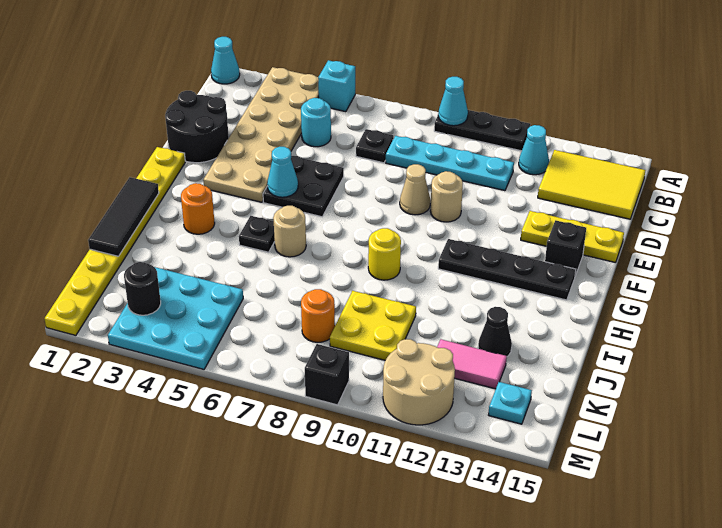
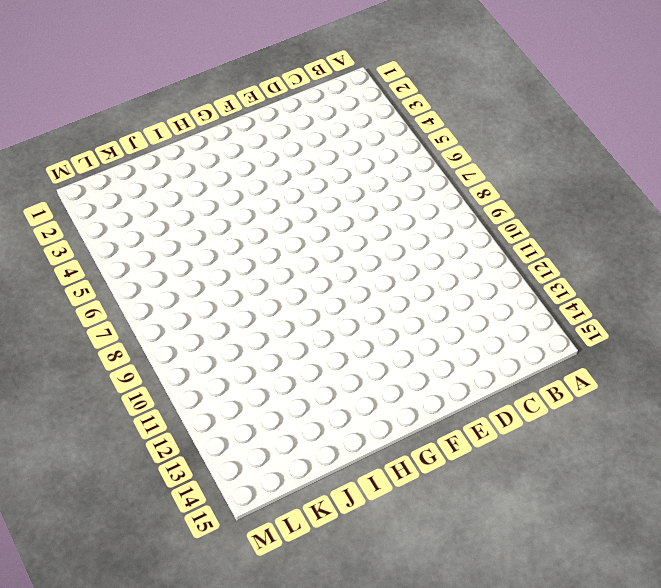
none -> cyan 1x1 cone [211,37,240,84]
none -> tan 2x6 plate [203,67,319,202]
none -> cyan 1x1 brick [318,60,355,112]
none -> black 1x3 plate [434,110,530,151]

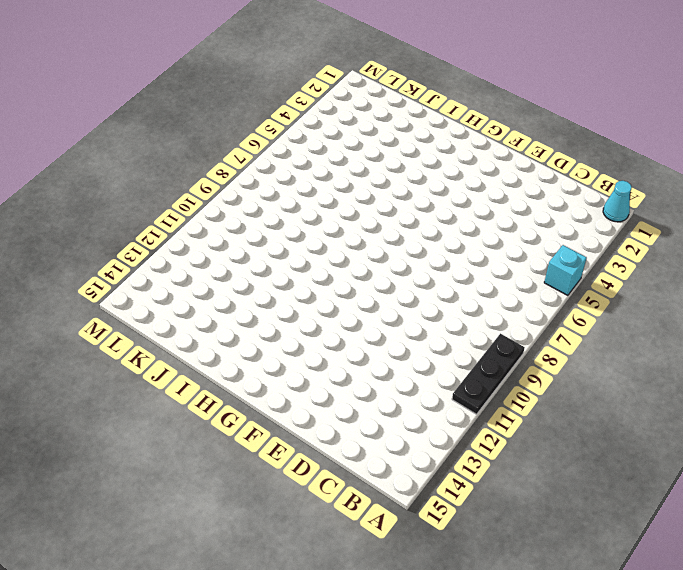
none -> tan 2x6 plate [203,67,319,202]
none -> cyan 1x1 cone [519,125,549,175]
none -> yellow 2x3 tile [538,150,645,219]
none -> cyan 1x1 round brick [301,98,331,147]

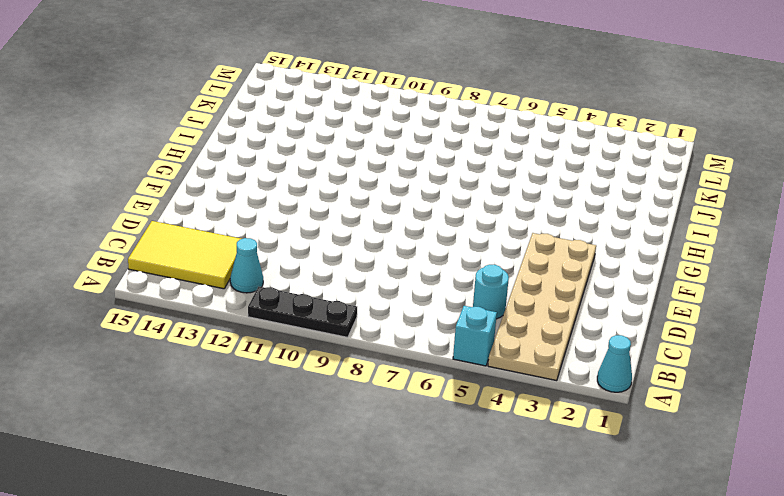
none -> black 1x1 plate [356,129,394,163]
none -> cyan 1x4 plate [386,136,514,191]
none -> black 2x2 round brick [165,91,229,163]
none -> black 2x2 plate [263,156,344,217]

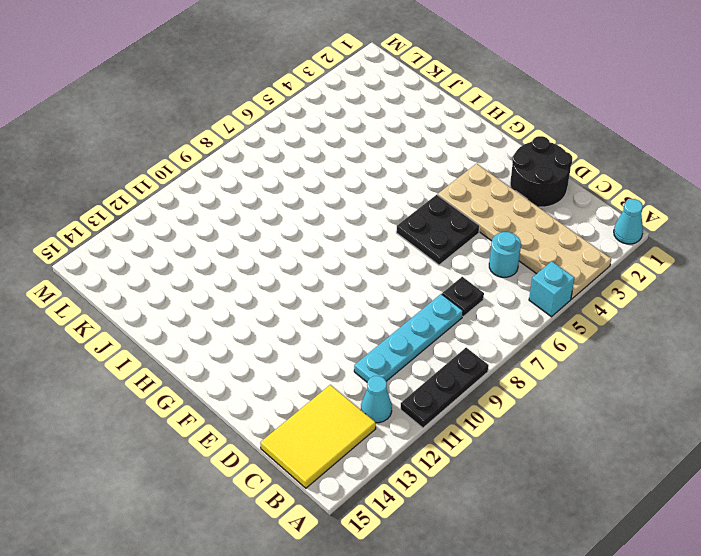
none -> tan 1x1 cone [400,164,431,215]
none -> tan 1x1 round brick [430,171,463,222]
none -> yellow 1x3 plate [521,211,624,262]
none -> yellow 1x8 plate [45,147,185,335]

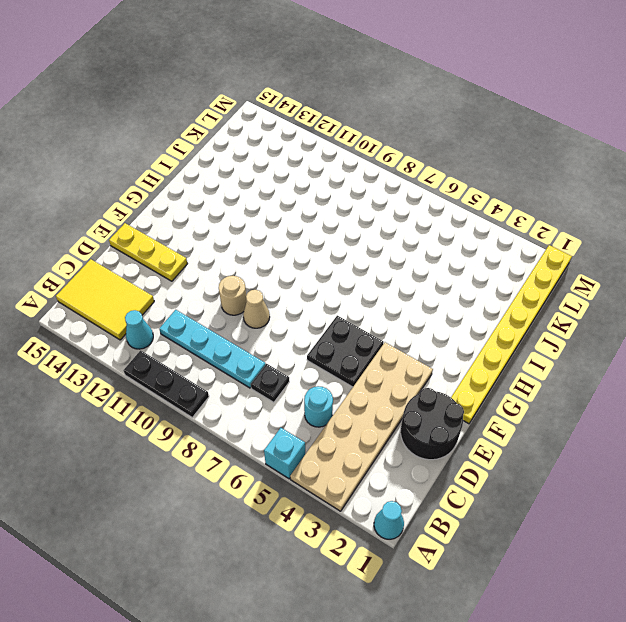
none -> black 1x1 brick [545,220,586,276]
none -> black 1x4 plate [438,239,576,300]
none -> orange 1x1 round brick [181,183,215,234]
none -> black 1x1 plate [239,216,275,252]

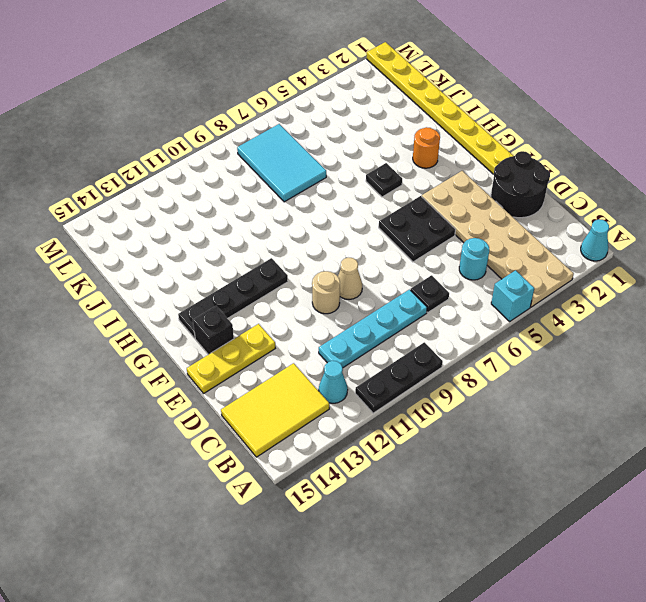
cyan 2x3 tile [237,124,326,202] -> orange 1x1 round brick [301,289,335,342]
none -> tan 1x1 round brick [273,206,306,257]
none -> yellow 1x1 round brick [368,228,401,280]
none -> yellow 2x2 plate [330,291,416,360]
none -> black 1x1 cone [478,307,512,356]

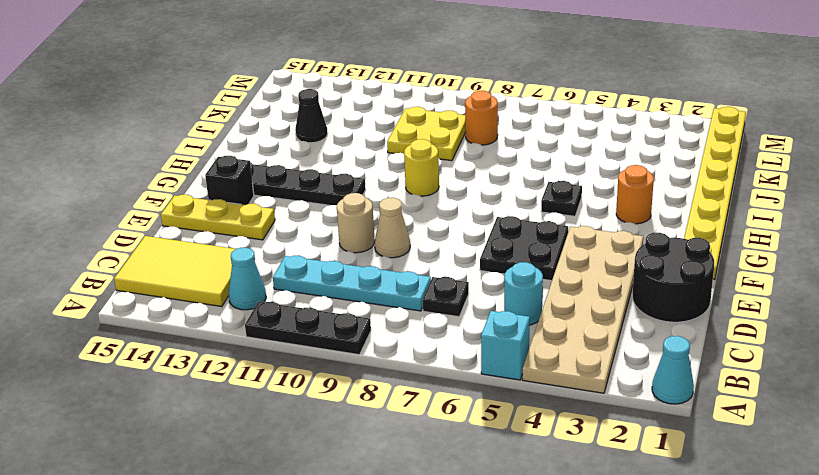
none -> tan 1x1 round brick [273,206,306,257]
none -> cyan 3x3 plate [108,267,243,369]
none -> pink 1x2 tile [437,339,507,389]
none -> tan 2x2 round brick [383,339,455,425]

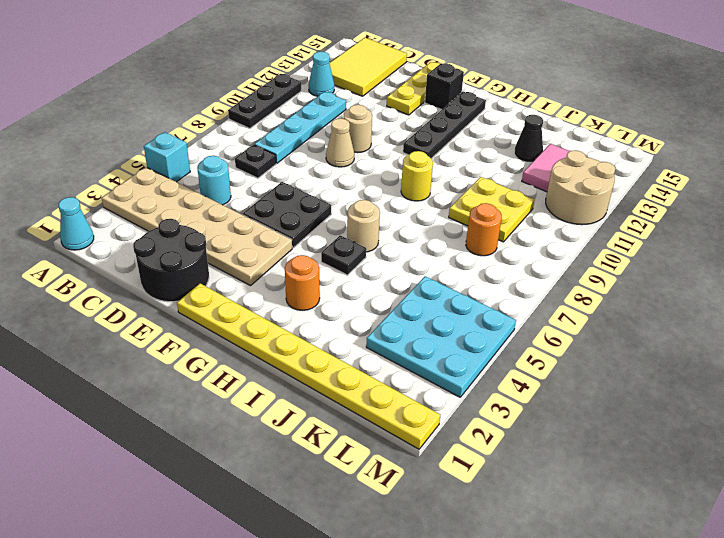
none -> cyan 1x1 plate [489,382,532,424]
none -> black 1x1 brick [305,344,349,405]
none -> cyan 1x1 cone [438,77,468,126]
none -> cyan 1x1 cone [267,147,298,197]

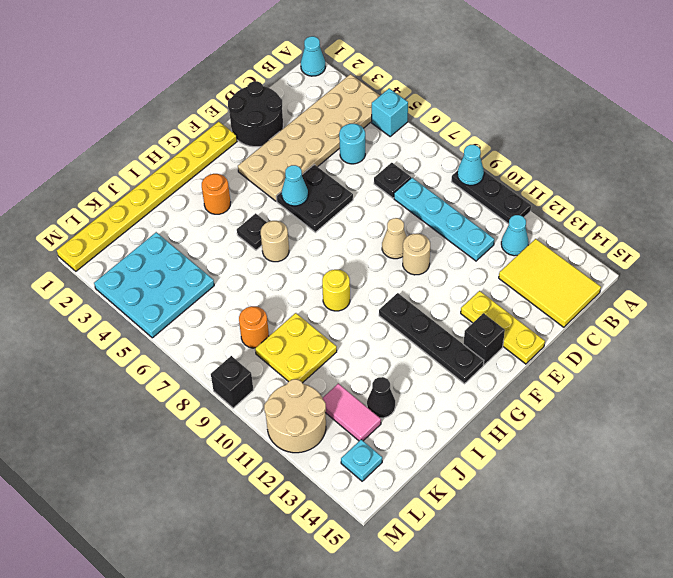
none -> black 1x3 tile [88,177,159,256]
none -> black 1x1 round brick [124,262,161,315]

